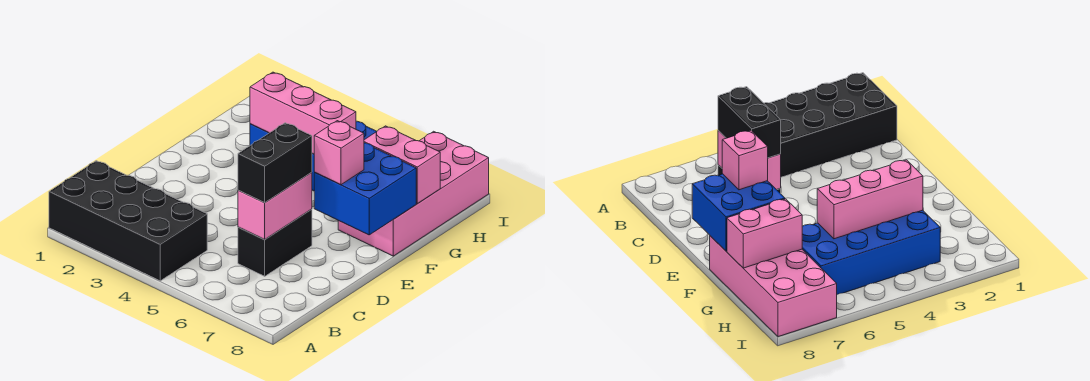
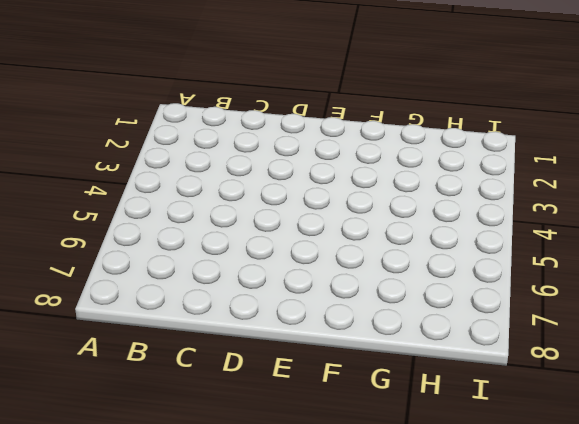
none -> black 2x4 brick [49,161,207,281]
none -> black 1x2 brick [238,209,312,276]

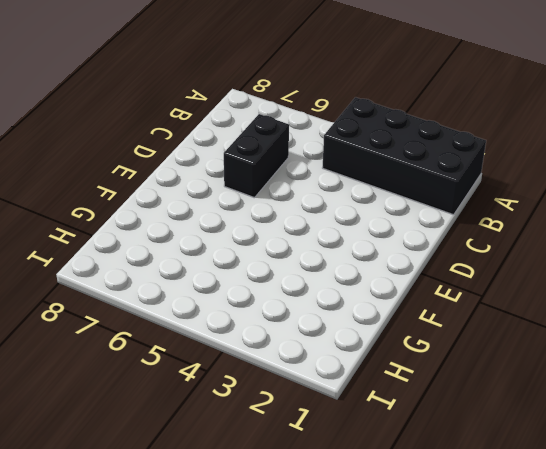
none -> pink 2x4 brick [338,131,489,256]
none -> blue 2x4 brick [802,210,940,295]

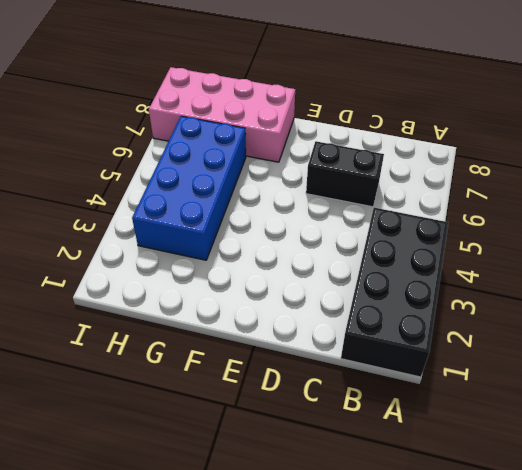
none -> pink 1x2 brick [238,172,312,240]
none -> blue 2x2 brick [314,143,416,235]

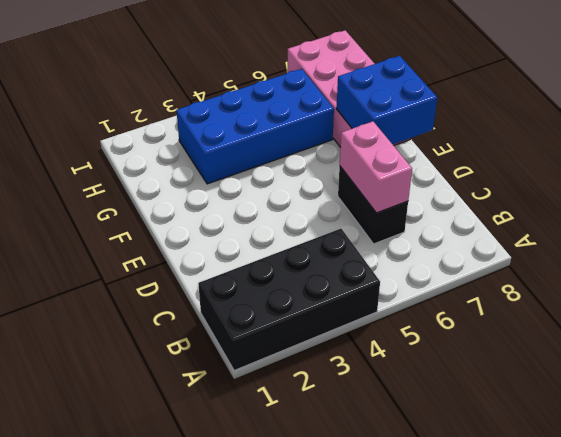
none -> pink 1x3 brick [250,72,356,154]
none -> pink 1x2 brick [364,126,440,204]

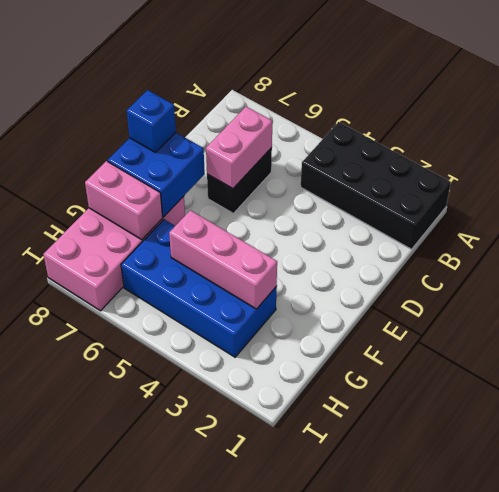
blue 1x1 brick [127,90,176,152] -> none
none -> black 1x2 brick [238,123,312,202]
none -> pink 1x1 brick [314,121,364,185]

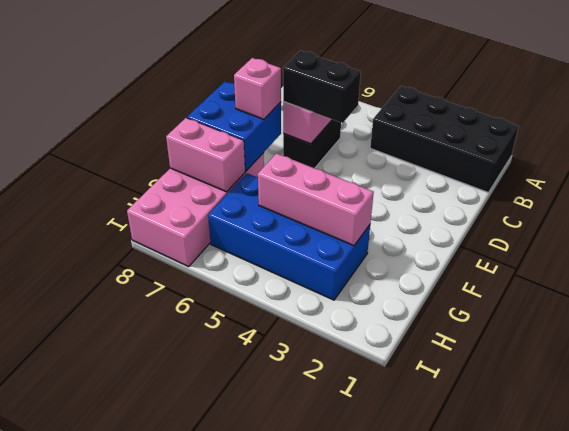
black 1x2 brick [283,51,361,123] -> black 1x2 brick turned to [238,123,312,202]

